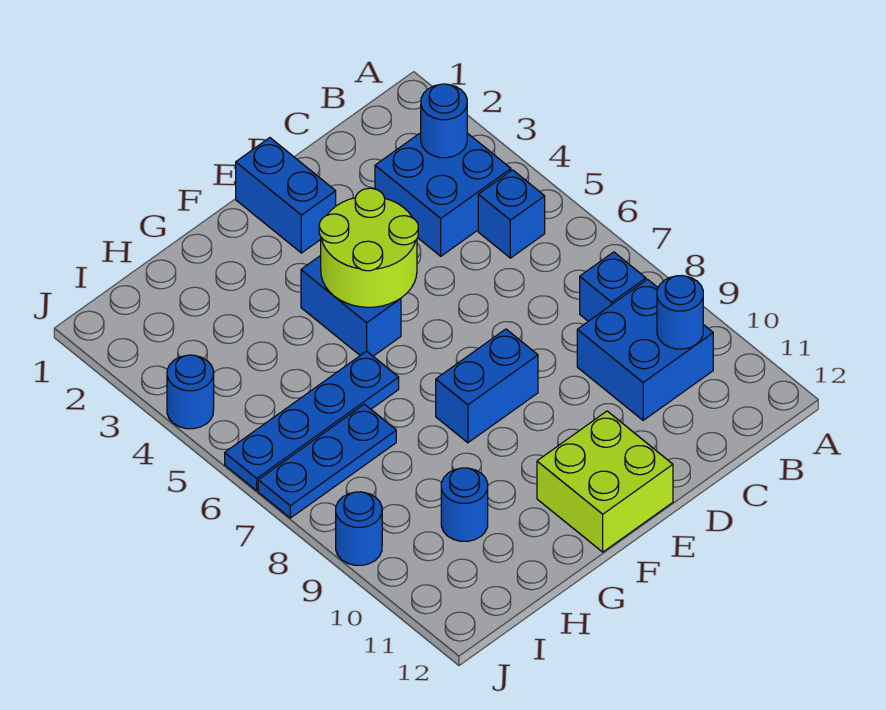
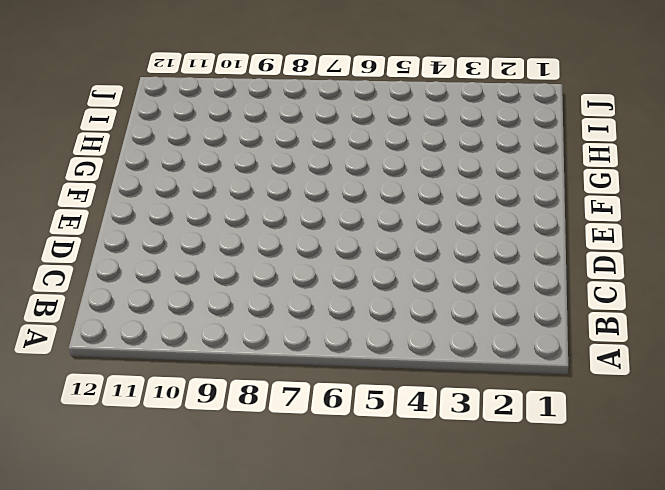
none -> blue 2x2 brick [375,133,511,256]
none -> blue 1x1 brick [478,170,545,258]
none -> blue 1x1 brick [580,252,646,321]

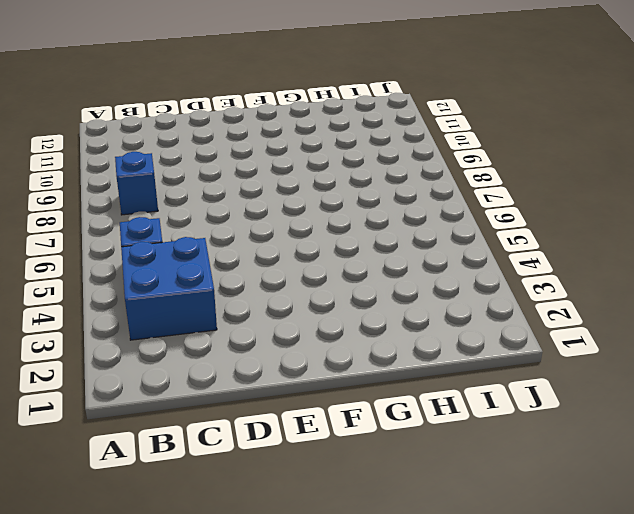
none -> blue 2x2 brick [577,279,713,420]
none -> blue 1x2 brick [236,138,336,253]
none -> blue 1x2 brick [436,329,538,443]

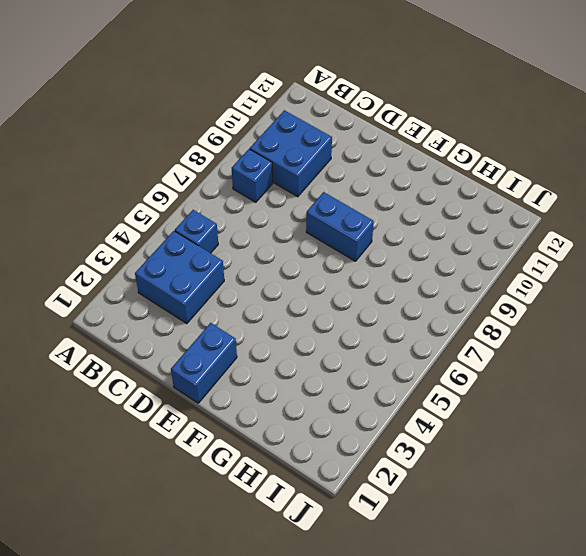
none -> lime 2x2 brick [537,411,673,552]
none -> blue 1x2 brick [301,256,401,356]
none -> blue 1x4 plate [225,351,399,491]

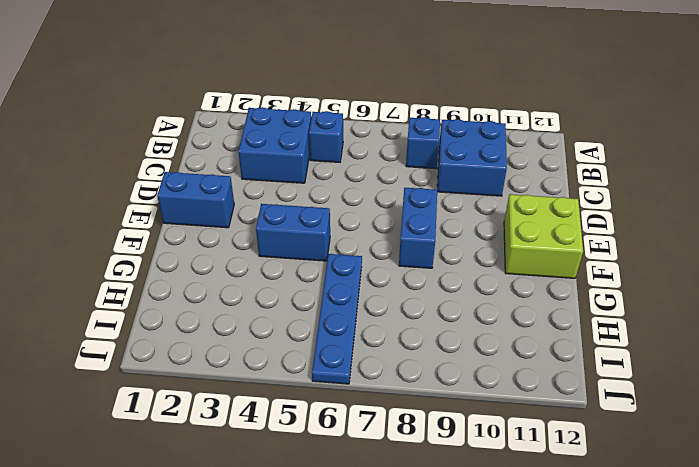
none -> blue 1x3 plate [258,404,396,518]
none -> blue 1x1 round brick [441,468,488,541]
none -> blue 1x1 round brick [167,355,214,429]

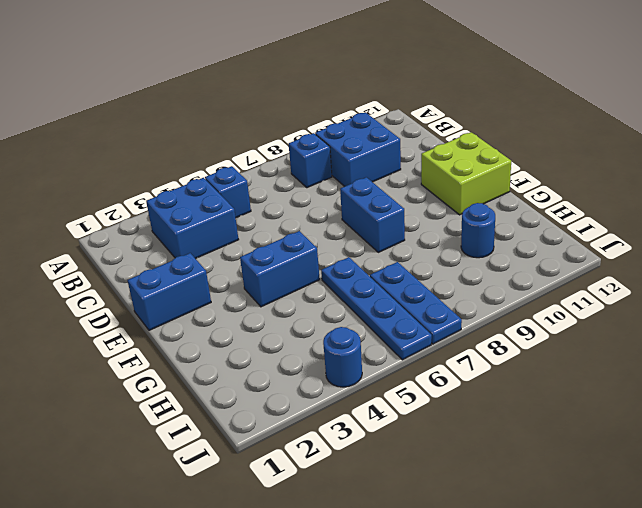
none -> blue 1x1 round brick [336,492,382,565]
none -> blue 1x1 round brick [421,84,467,158]
none -> blue 1x1 round brick [657,276,703,349]

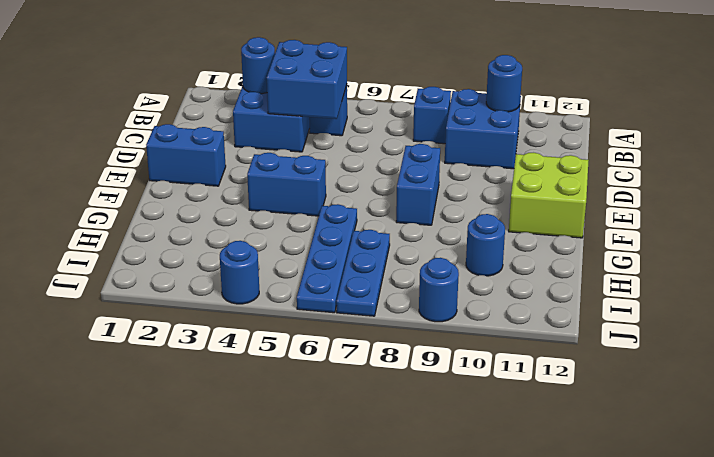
blue 2x2 brick [267,40,347,119] -> none
none -> lime 2x2 round brick [319,188,418,307]

